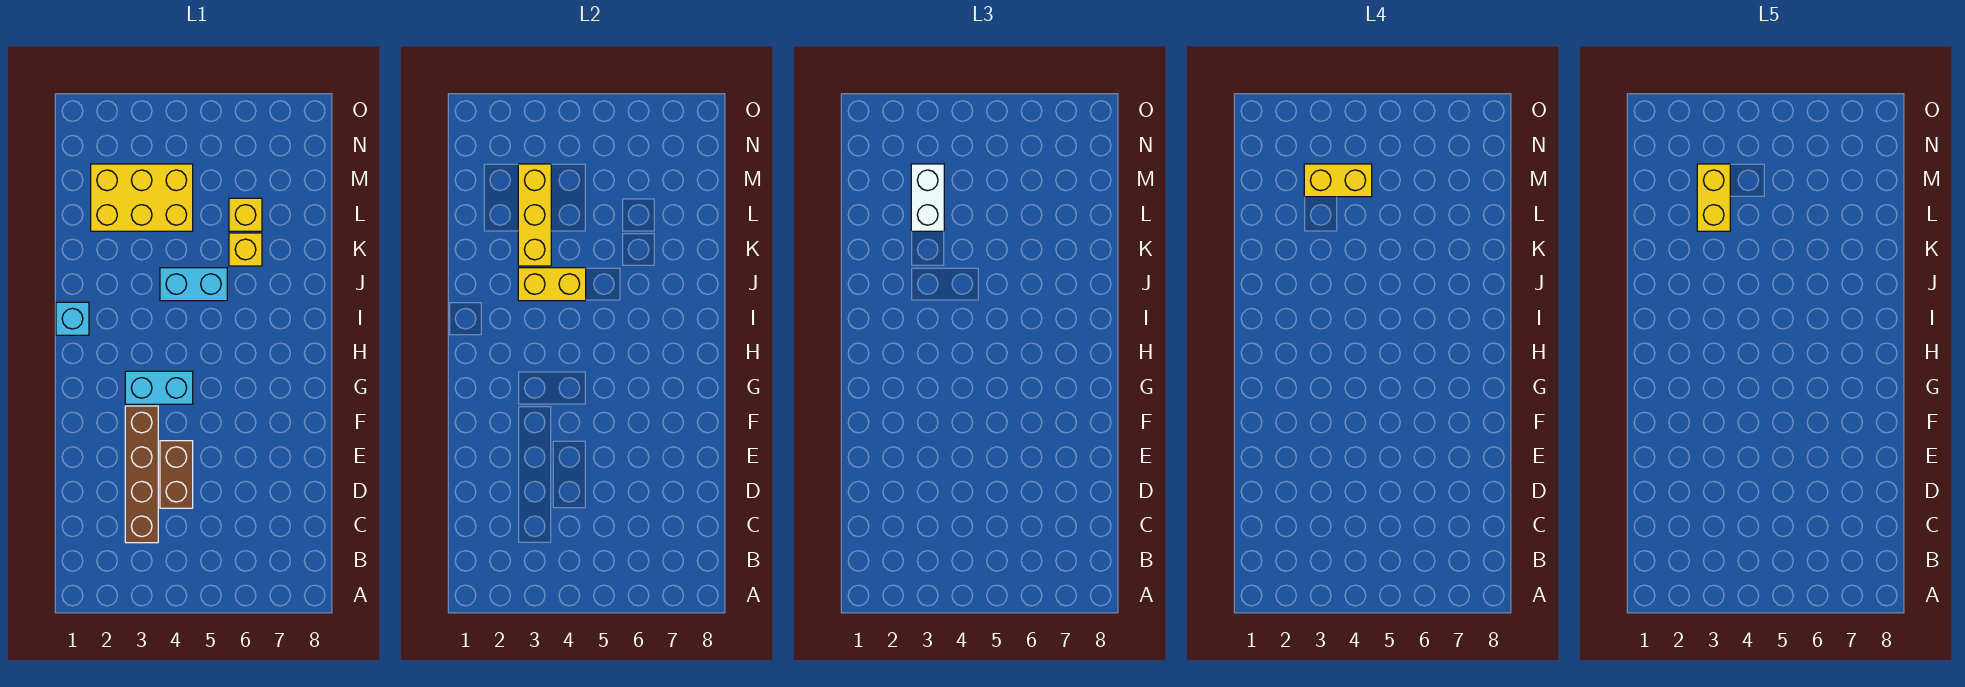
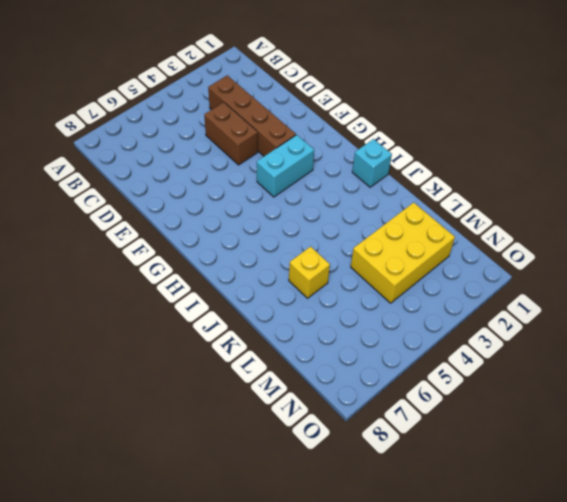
none -> cyan 1x2 brick [160,268,227,301]
none -> yellow 1x1 brick [229,198,262,231]
none -> yellow 1x2 brick [518,268,586,301]

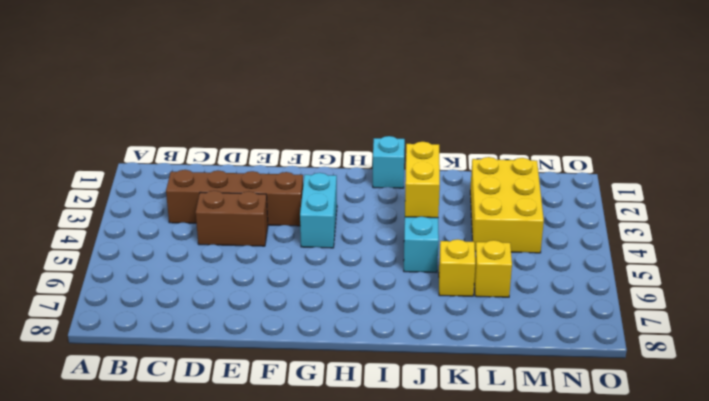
none -> yellow 1x3 brick [518,164,551,266]
none -> white 1x2 brick [911,164,944,231]
none -> yellow 1x2 brick [1304,164,1372,197]

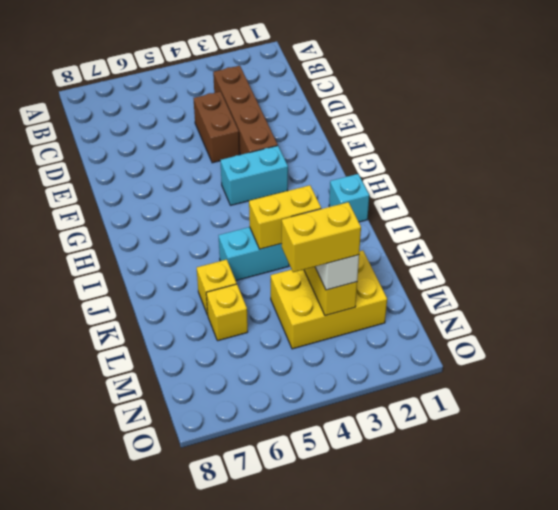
none -> yellow 1x2 brick [1697,164,1730,231]

